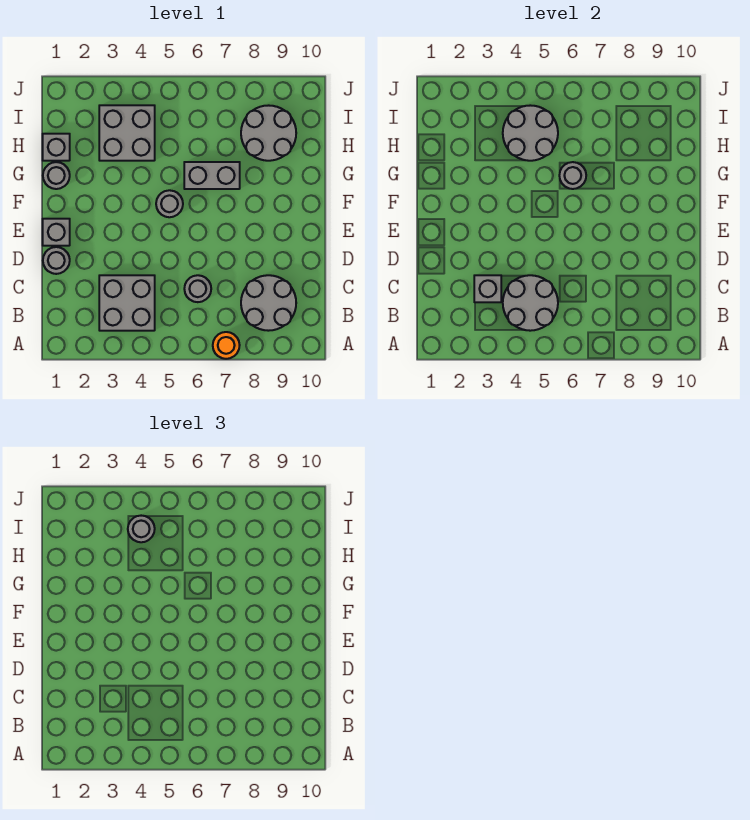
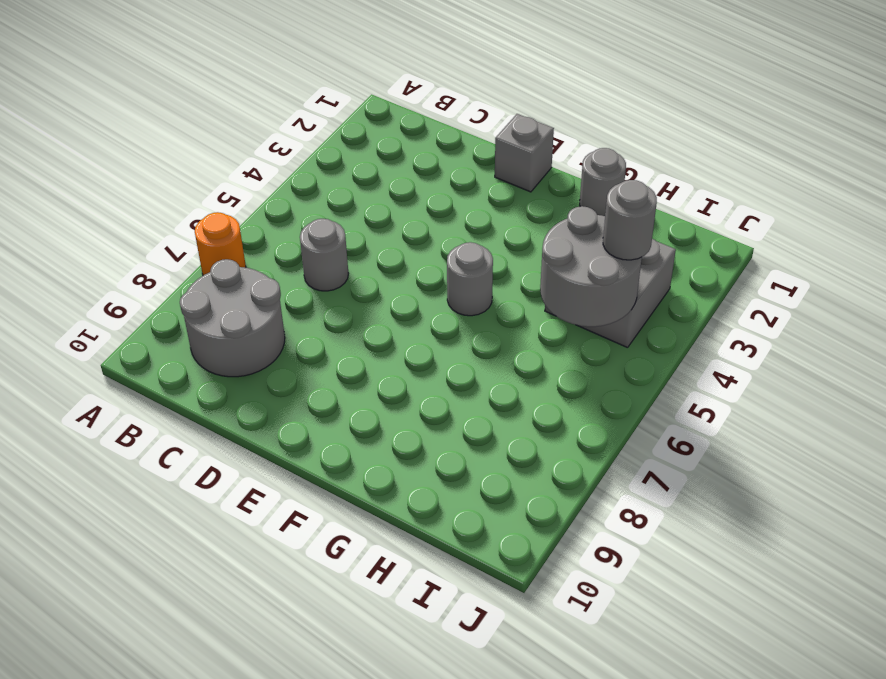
none -> grey 2x2 brick [99,275,155,331]
none -> grey 1x1 round brick [43,247,70,274]
none -> grey 1x2 brick [184,162,240,189]

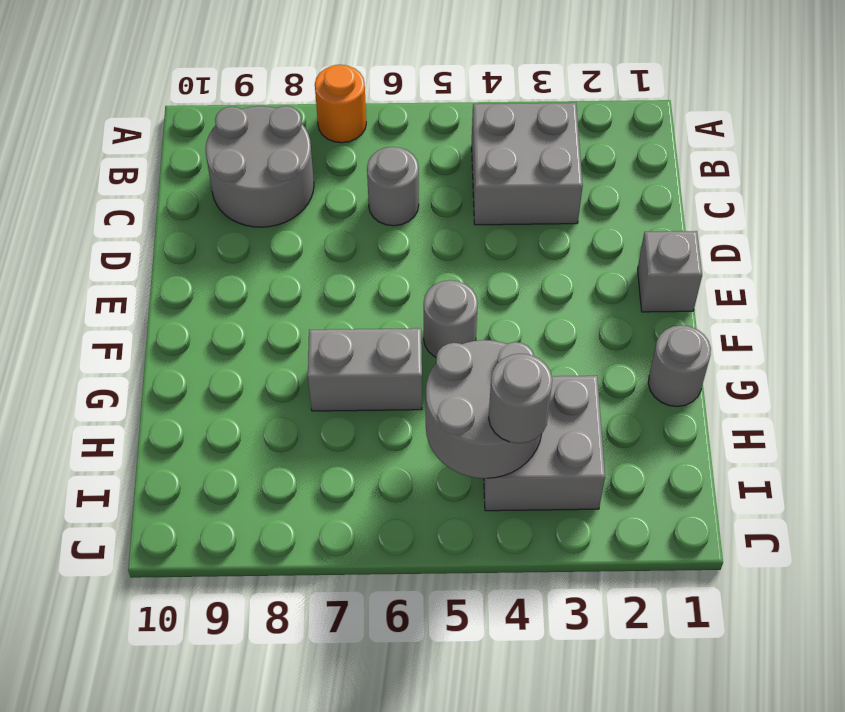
none -> grey 1x1 round brick [43,247,70,274]
none -> grey 1x1 brick [43,134,70,161]
none -> grey 2x2 round brick [241,105,296,161]

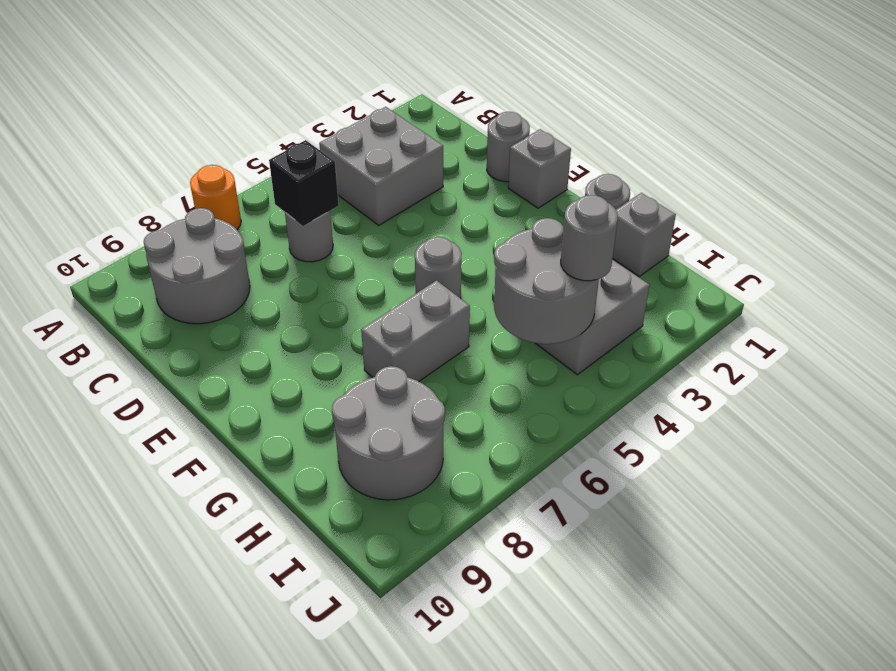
black 1x1 brick [269,140,339,226] -> none
none -> grey 2x2 round brick [503,275,558,331]
none -> grey 1x1 brick [474,275,501,302]
none -> grey 1x1 round brick [559,162,586,189]

